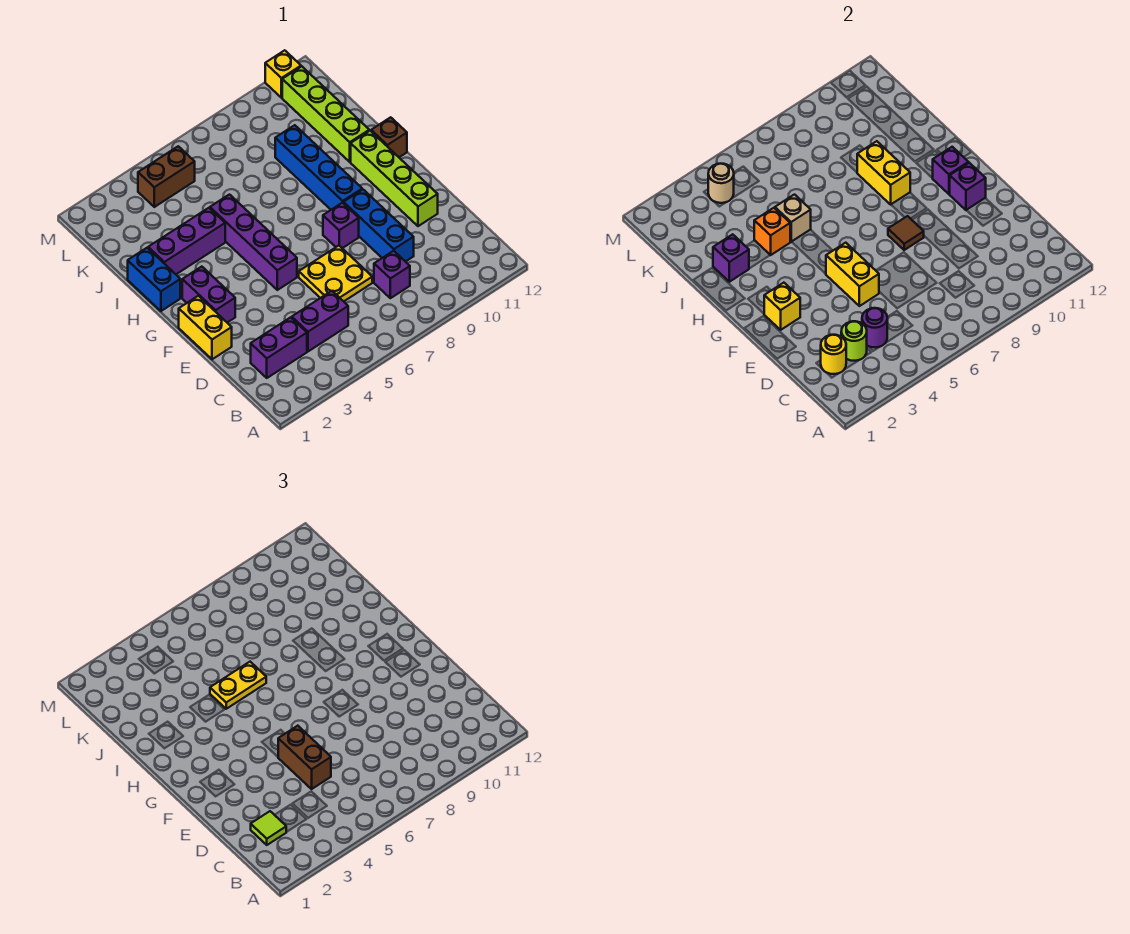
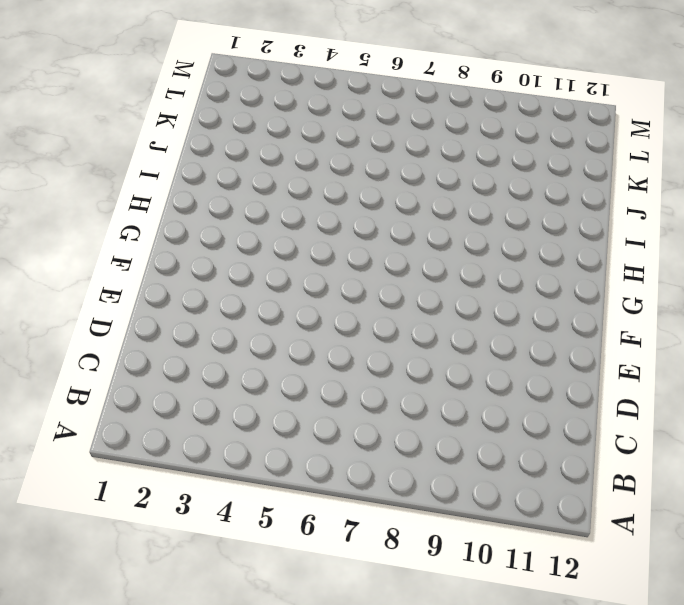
none -> purple 1x2 brick [251,317,307,378]
none -> purple 1x2 brick [292,291,348,351]
none -> purple 1x1 brick [374,251,410,298]
none -> yellow 2x2 plate [299,246,372,301]

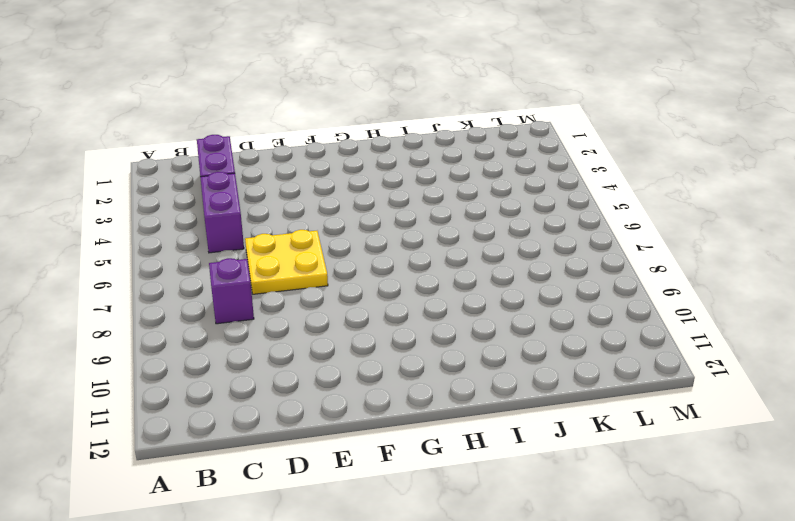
none -> blue 1x3 brick [344,189,414,262]
none -> yellow 1x2 brick [179,296,232,359]
none -> lime 1x4 brick [351,131,438,226]
none -> purple 1x2 brick [182,267,235,323]

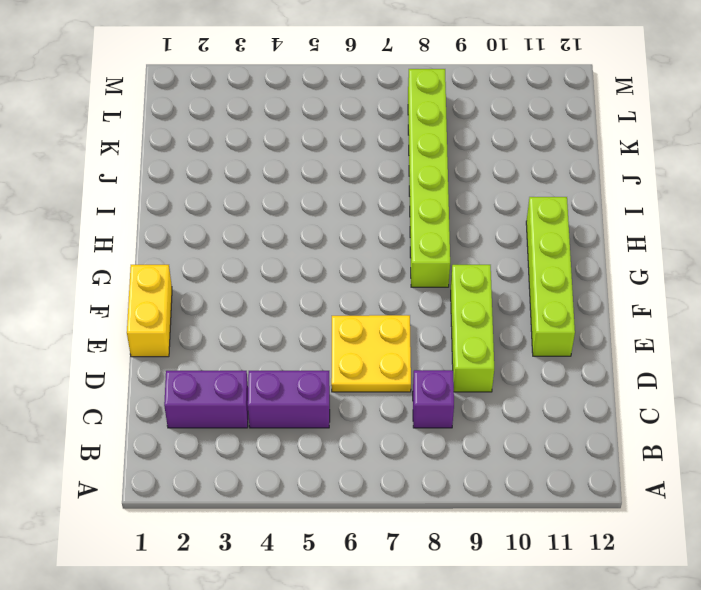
lime 1x3 brick [451,265,494,392] -> blue 1x3 brick [344,189,414,262]
lime 1x6 brick [408,69,450,287] -> none
none -> purple 1x2 brick [182,267,235,323]
none -> purple 1x4 brick [210,195,297,290]
none -> purple 1x1 brick [323,203,359,248]
none -> blue 1x4 brick [275,125,362,210]

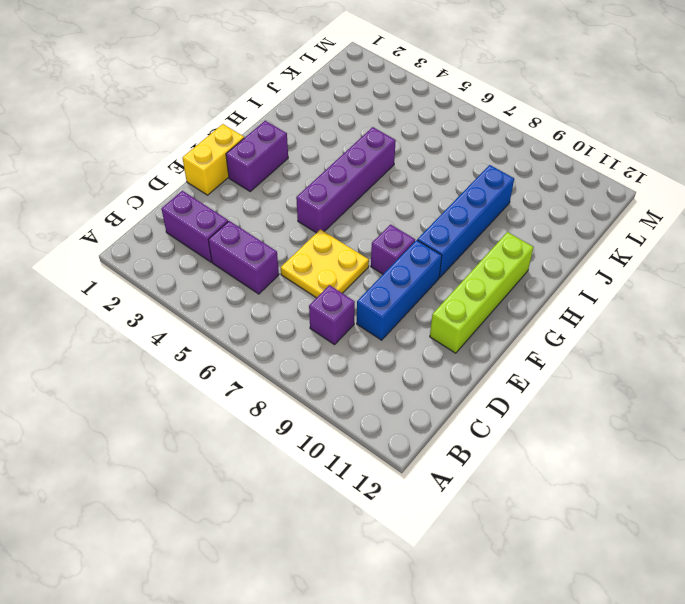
none -> blue 1x2 brick [128,248,180,311]
none -> brown 1x1 brick [371,117,407,157]
none -> purple 1x3 brick [148,208,225,274]
none -> lime 1x4 brick [282,66,369,162]

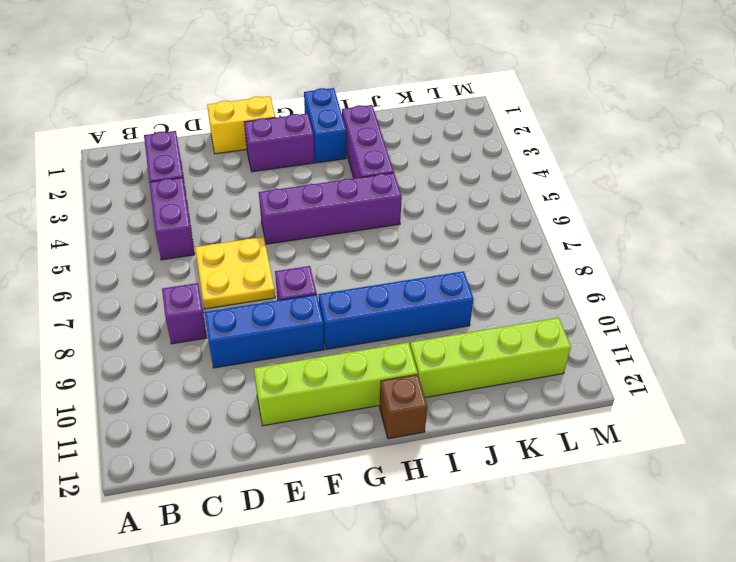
blue 1x2 brick [304,88,346,163] -> blue 1x2 brick turned to [128,248,180,311]
none -> brown 1x2 brick [138,146,195,207]
none -> yellow 1x1 brick [265,50,301,98]
none -> yellow 1x1 round brick [821,335,846,374]
none -> lime 1x1 round brick [841,321,867,361]

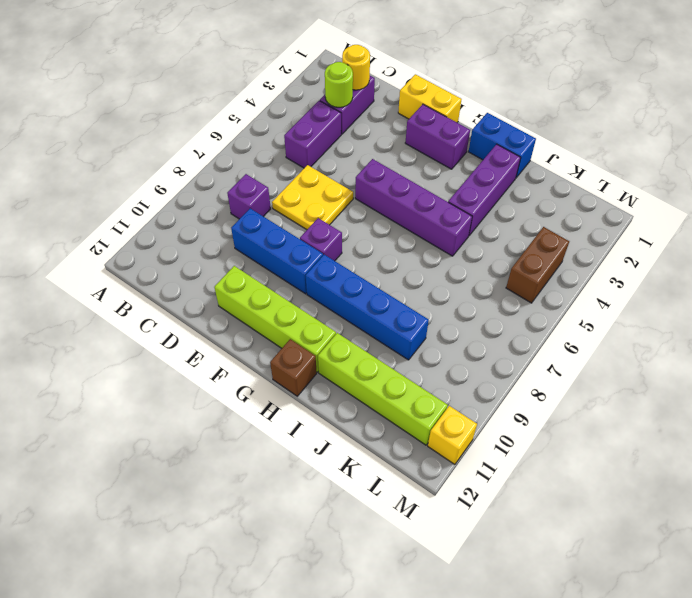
none -> purple 1x1 round brick [862,308,887,348]
none -> yellow 1x2 brick [826,243,879,306]
none -> yellow 1x1 brick [764,283,800,330]
none -> brown 1x1 tile [888,216,924,250]

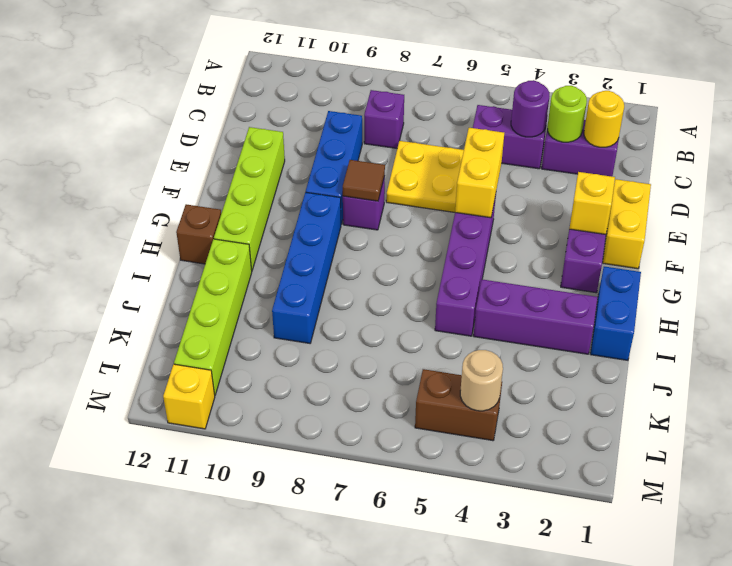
none -> purple 1x1 brick [950,163,986,210]
none -> purple 1x1 brick [933,147,969,194]
none -> yellow 1x2 brick [857,141,910,204]
none -> purple 1x1 brick [713,234,749,282]

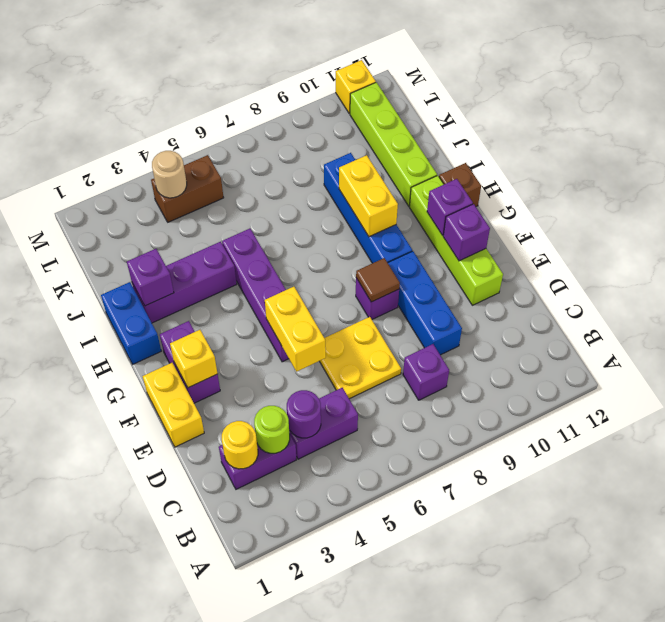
none -> orange 1x1 brick [754,208,790,255]
none -> tan 1x1 brick [775,195,811,242]
none -> lime 1x1 tile [251,811,286,845]
none -> brown 1x2 brick [278,726,331,789]

